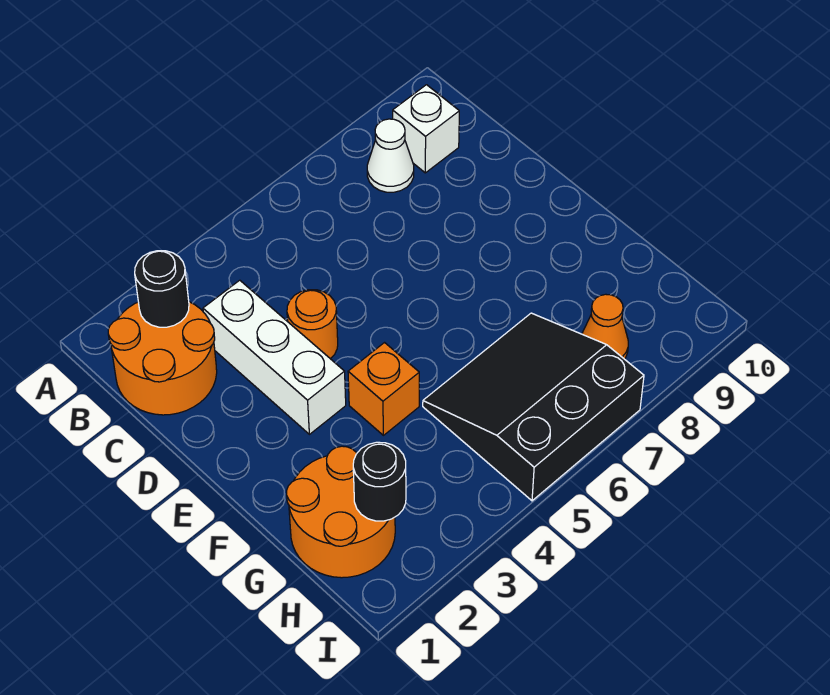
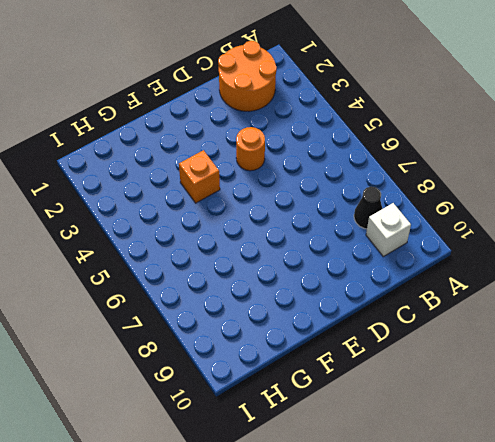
black 1x1 cone [354,187,382,229] -> white 1x1 cone [367,119,414,192]
none -> white 1x3 brick [203,280,346,434]
none -> orange 2x2 round brick [287,446,395,578]

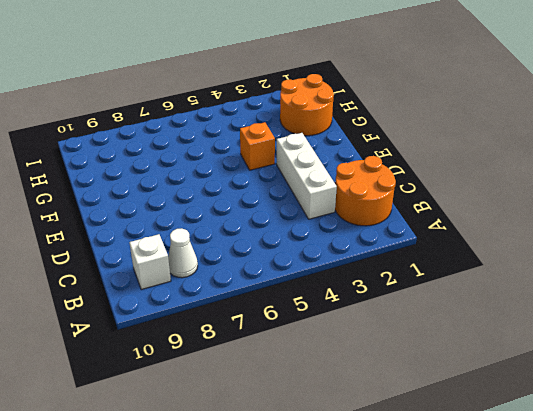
none -> orange 1x1 round brick [287,290,338,359]
none -> black 3x3 slope [423,313,644,501]

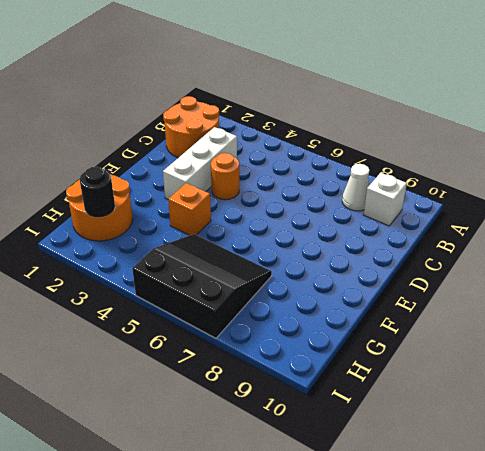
none -> orange 1x1 cone [582,294,628,359]
none -> black 1x1 round brick [135,251,189,327]

